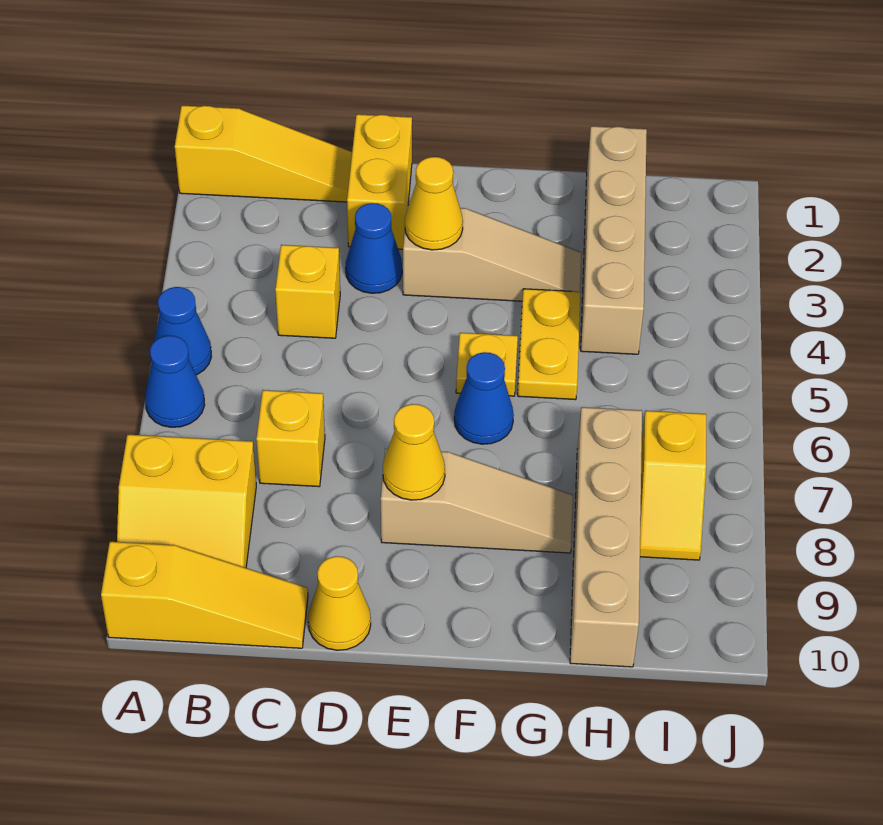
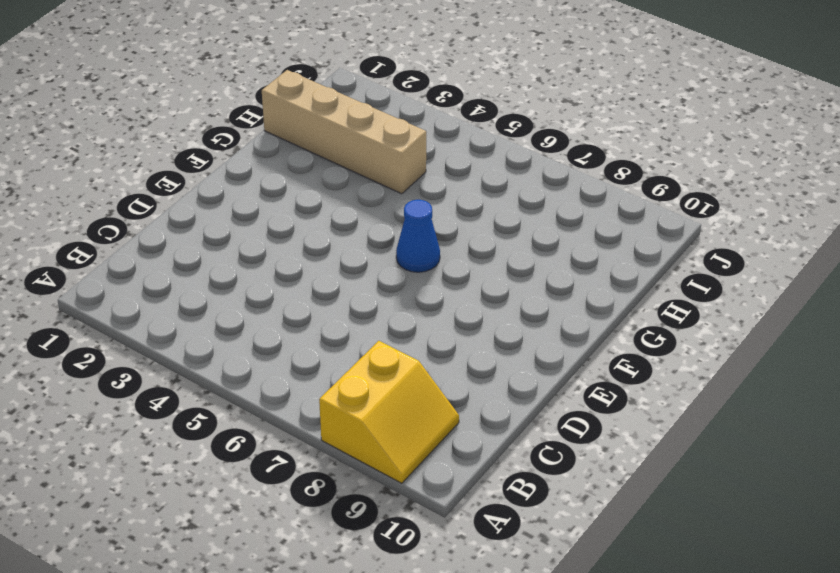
none -> yellow 1x3 slope [175,105,352,202]
none -> blue 1x1 cone [154,287,211,375]
none -> blue 1x1 cone [145,336,205,427]

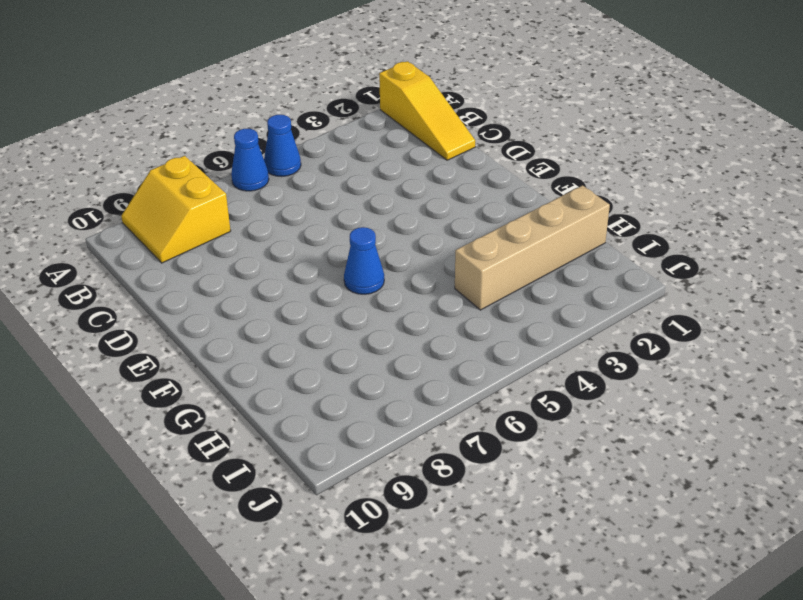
none -> yellow 1x3 slope [101,542,308,648]
none -> yellow 1x1 brick [275,245,340,338]
none -> yellow 1x1 brick [256,390,325,487]

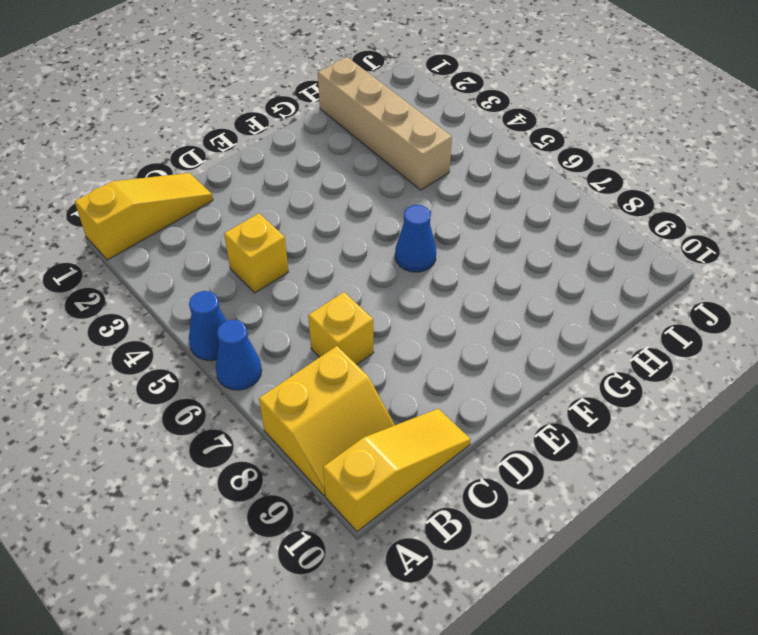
none -> yellow 1x2 brick [347,114,412,249]
none -> blue 1x1 cone [346,203,402,293]
none -> yellow 1x1 cone [308,556,371,650]

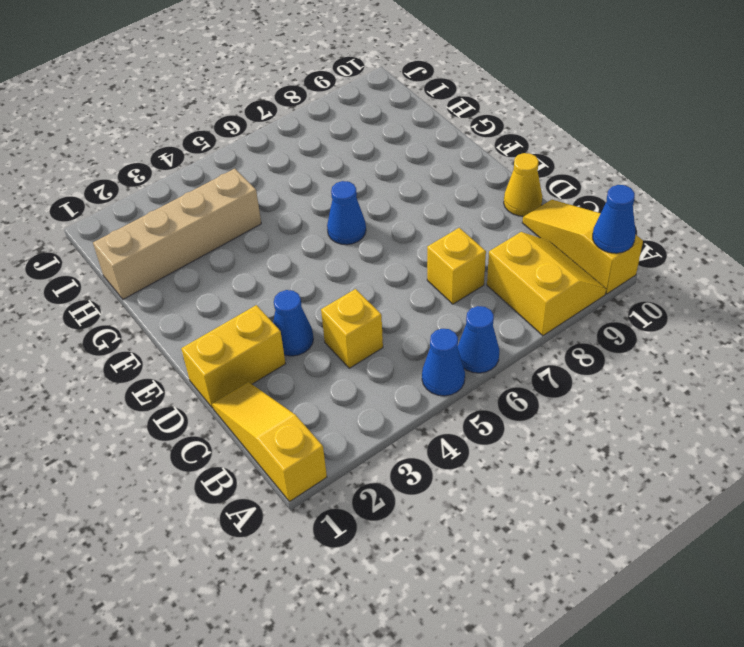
blue 1x1 cone [593,185,635,253] -> none
none -> tan 1x3 slope [403,205,582,301]
none -> tan 1x3 slope [381,448,573,553]
none -> yellow 1x1 plate [456,333,518,396]

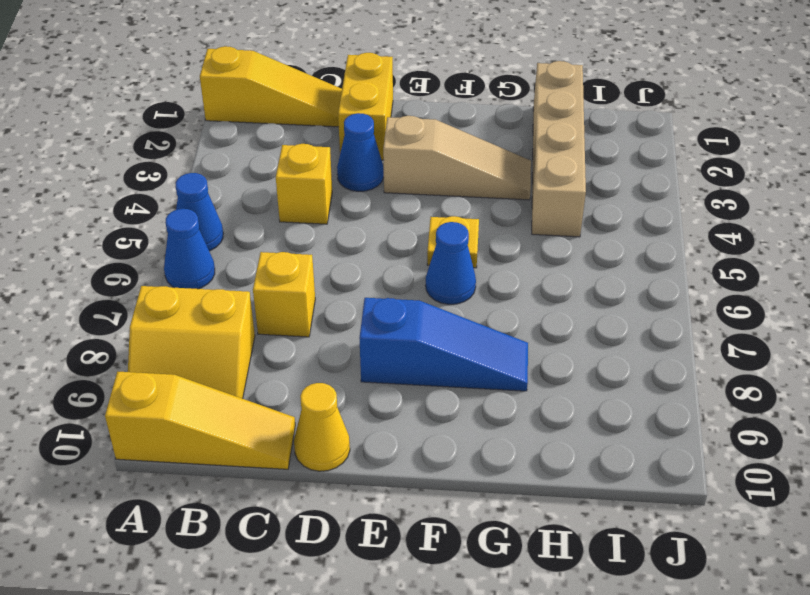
blue 1x3 slope [360,298,528,391] -> tan 1x3 slope [381,448,573,553]
none -> yellow 1x2 plate [518,289,581,400]
none -> tan 1x4 brick [570,407,642,667]
none -> yellow 1x2 slope [640,411,706,560]

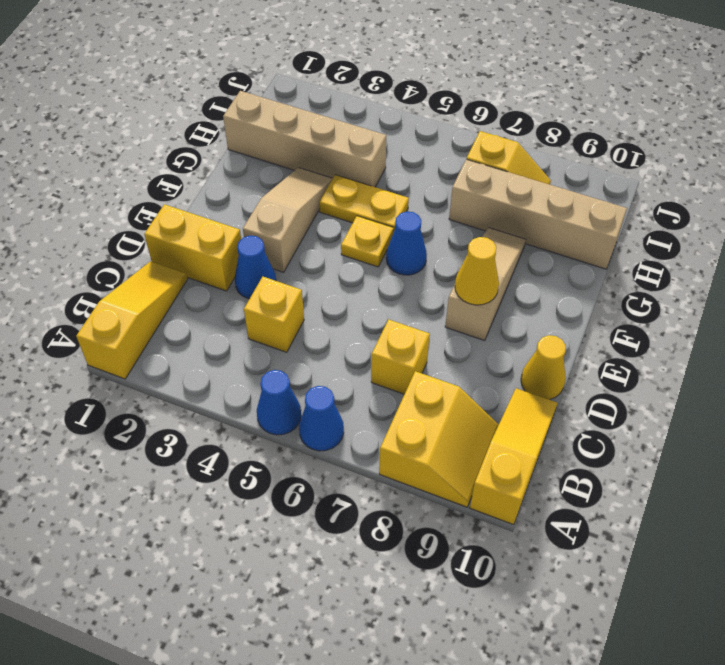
none -> yellow 1x1 cone [405,157,463,250]

